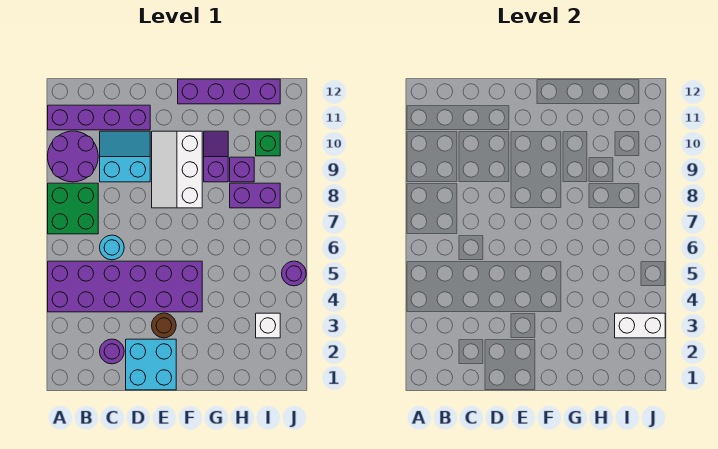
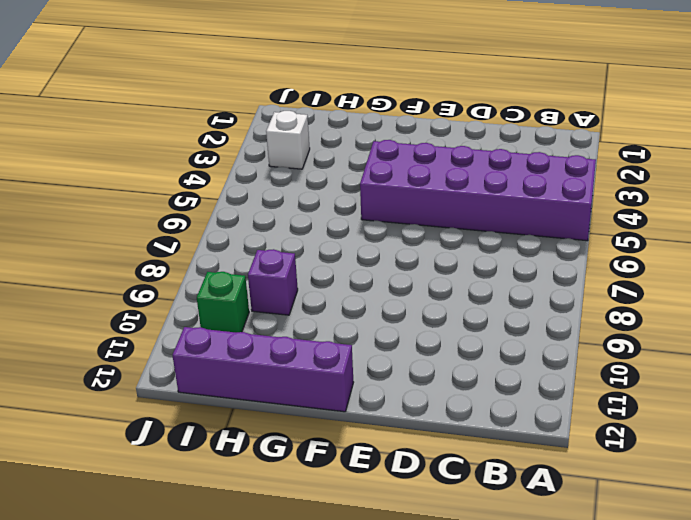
none -> green 2x2 brick [48,183,98,234]
none -> purple 2x2 round brick [48,131,98,182]
none -> purple 1x4 brick [48,105,150,130]

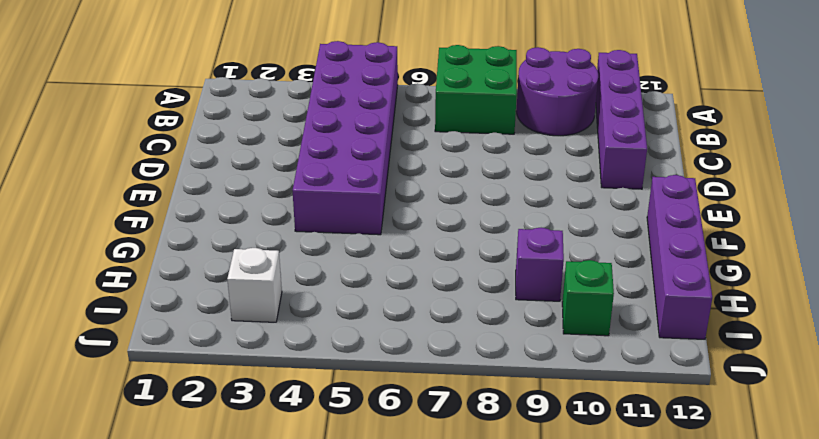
none -> purple 1x1 round brick [100,339,124,364]
none -> cyan 1x1 round brick [100,235,124,260]
none -> cyan 2x2 slope [100,131,150,182]

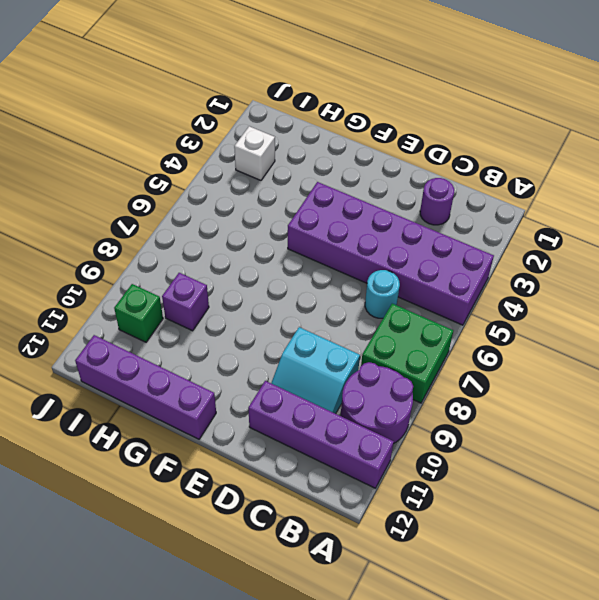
none -> cyan 2x2 brick [126,339,176,390]
none -> brown 1x1 round brick [152,313,176,338]
none -> white 2x3 slope [152,131,202,208]

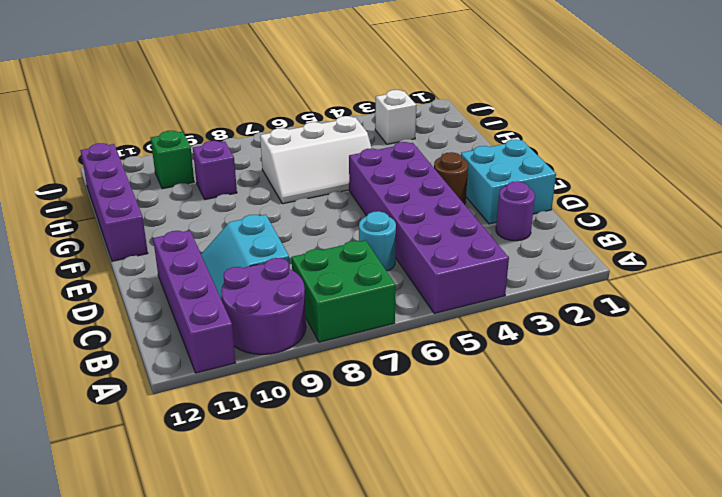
white 2x3 slope [260,116,371,204] -> white 2x3 slope moved to [152,131,202,208]
none -> purple 1x2 slope [204,131,228,182]
none -> purple 1x2 brick [230,183,280,208]
none -> purple 1x1 round brick [282,261,306,286]

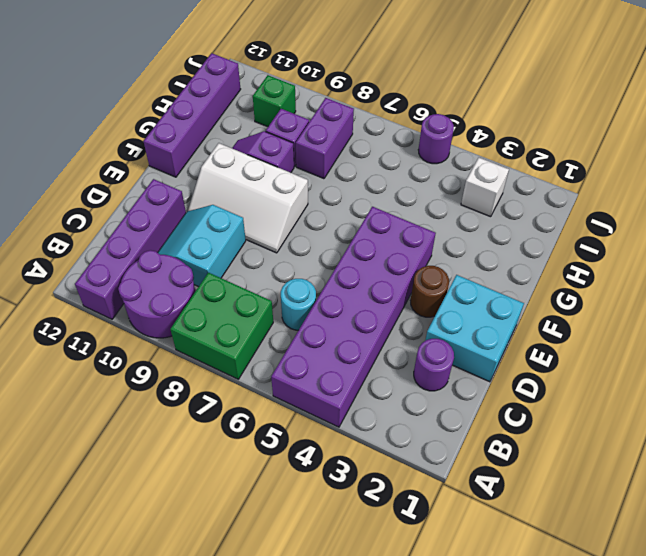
none -> white 1x2 brick [615,313,665,338]

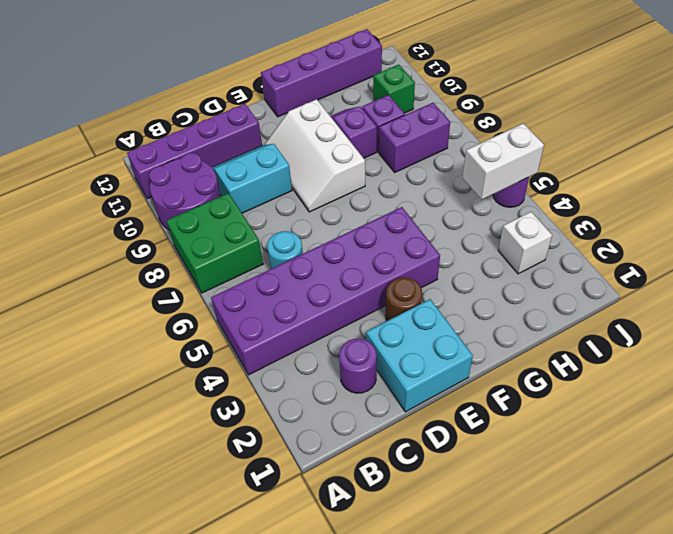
white 1x2 brick [463,123,544,200] -> white 1x2 brick moved to [615,313,665,338]

